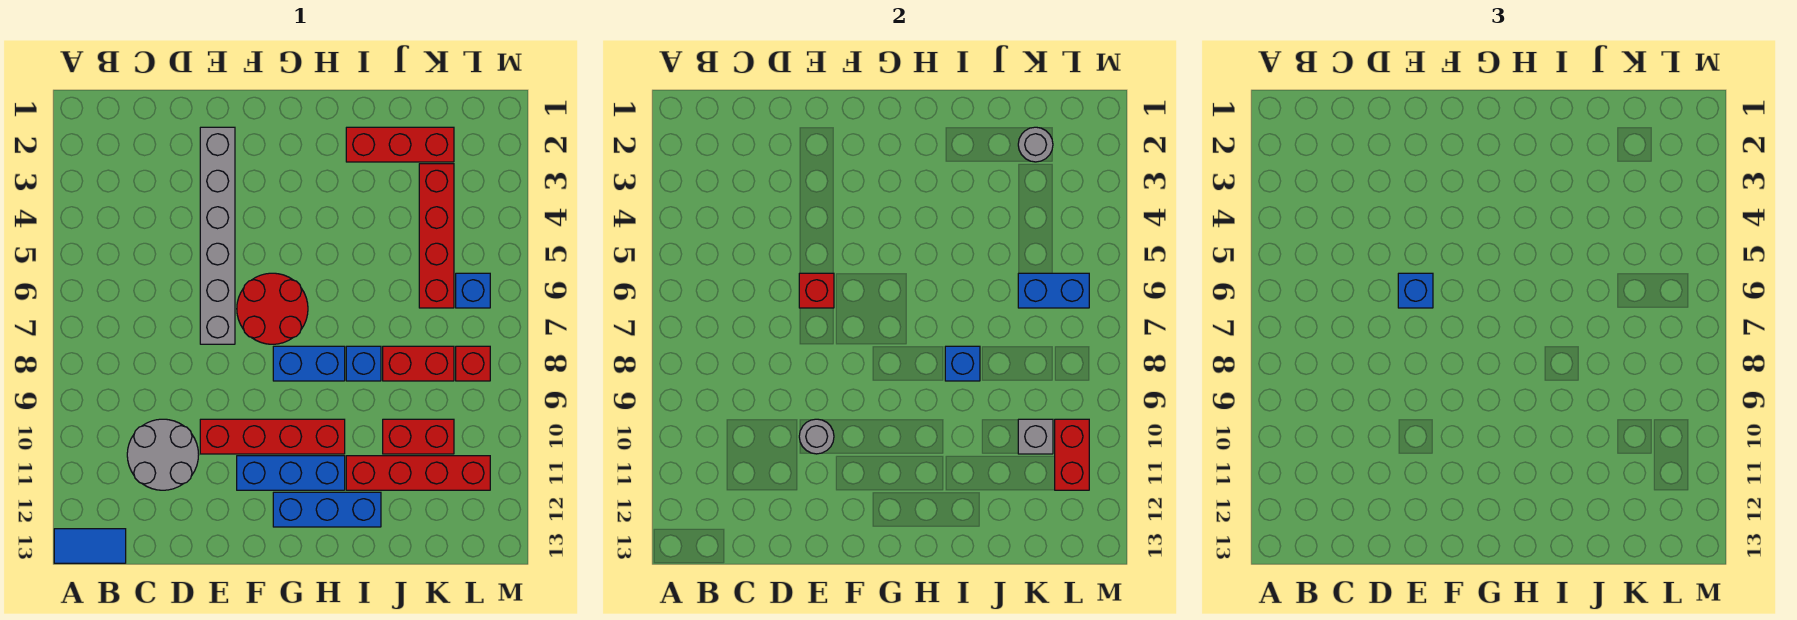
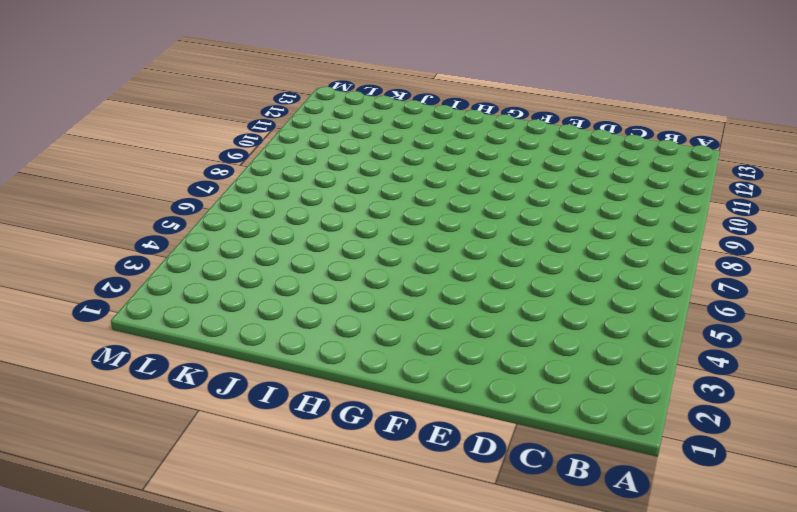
none -> blue 1x2 tile [54,529,126,563]
none -> grey 2x2 round brick [127,419,199,490]
none -> grey 1x6 brick [200,127,235,344]

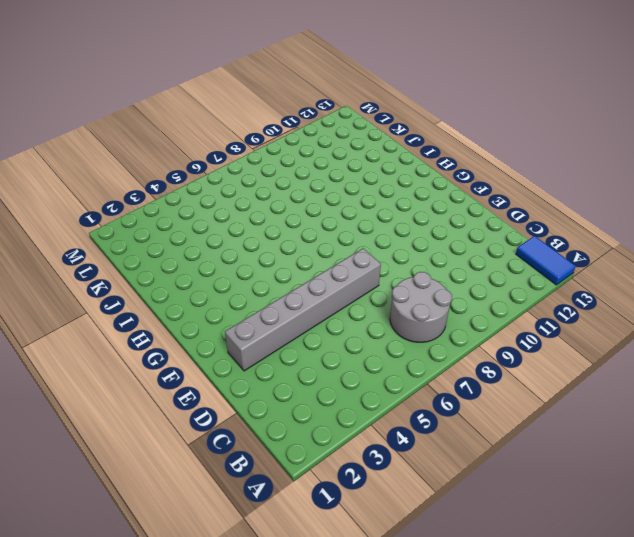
grey 2x2 round brick [390,272,452,342] -> grey 2x2 round brick moved to [127,419,199,490]
none -> red 1x4 brick [200,419,345,454]
none -> red 2x2 round brick [237,273,308,344]
none -> blue 1x3 brick [237,456,345,490]

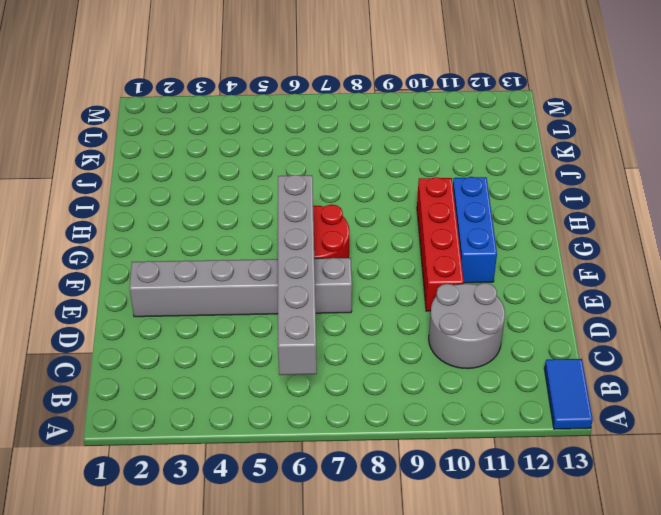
grey 1x6 brick [278,175,317,375] -> red 1x1 brick [799,273,834,308]
none -> blue 1x2 brick [273,346,345,381]
none -> blue 1x3 brick [273,492,381,527]
none -> red 1x3 brick [346,127,454,162]

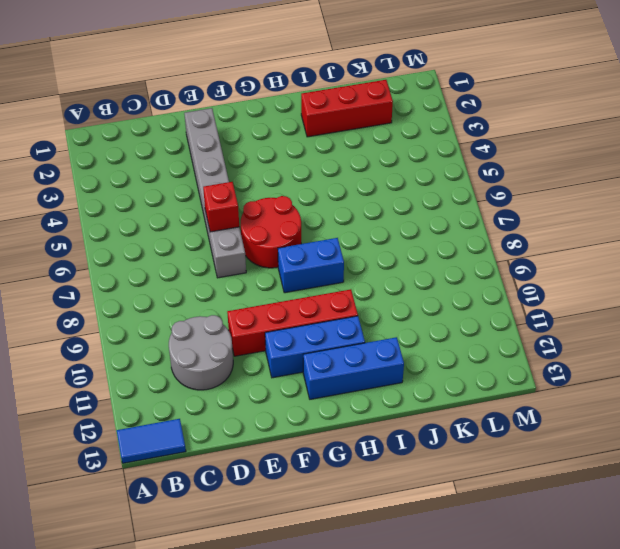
none -> blue 1x1 brick [346,346,381,381]
none -> red 1x4 brick [346,456,490,490]
none -> red 1x2 brick [383,346,454,381]

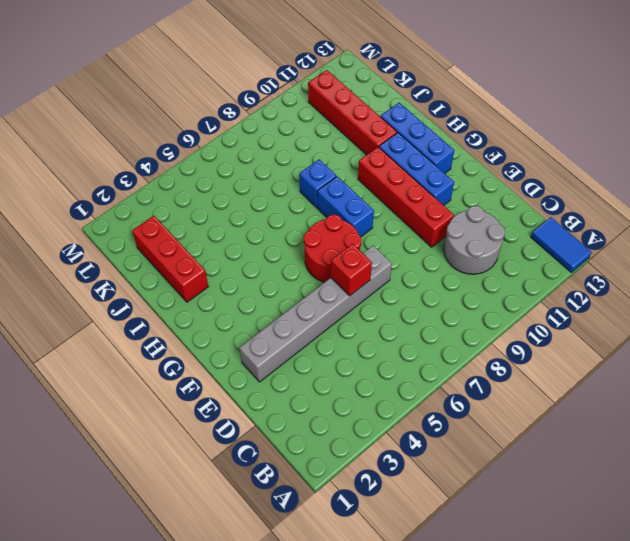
none -> red 1x2 brick [383,346,454,381]
none -> red 1x2 brick [383,419,454,454]
none -> red 1x4 brick [419,164,454,308]

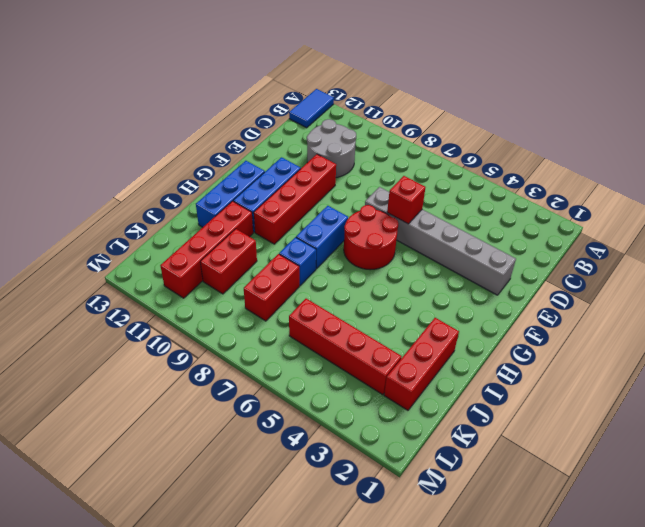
none -> blue 1x1 brick [456,273,490,308]
none -> red 1x1 brick [456,346,490,381]
none -> grey 1x1 round brick [799,419,834,454]

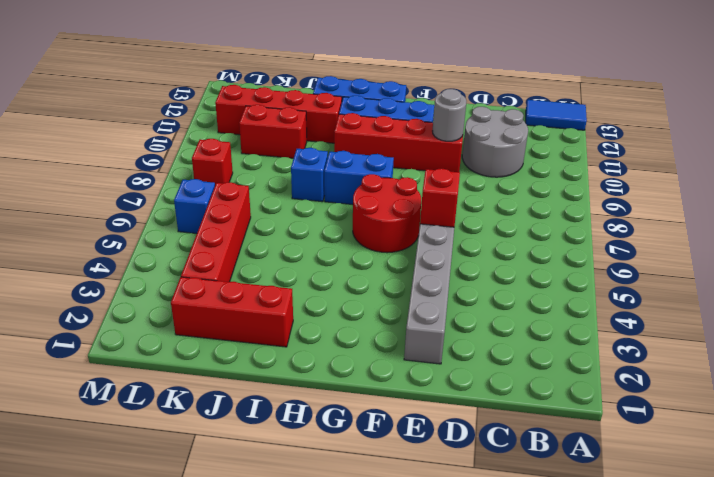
none -> red 1x2 brick [383,346,454,381]
none -> blue 1x1 brick [945,346,980,381]
none -> grey 1x1 round brick [1018,127,1053,162]

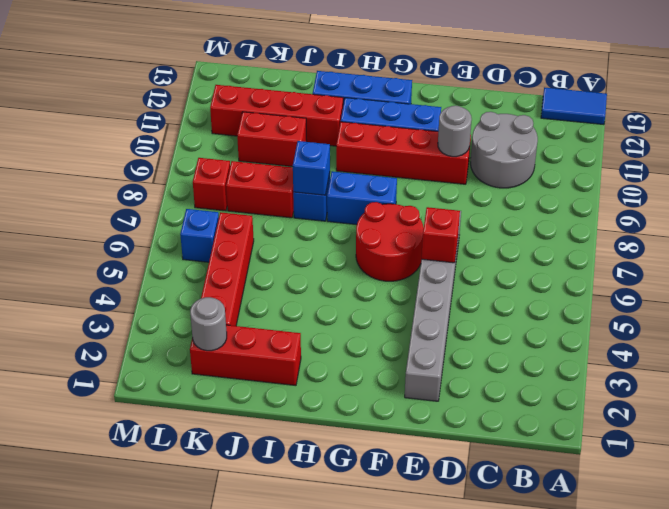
none -> blue 1x2 brick [1018,273,1089,308]
none -> grey 1x1 brick [1018,419,1053,454]
none -> red 1x2 brick [1055,419,1089,490]

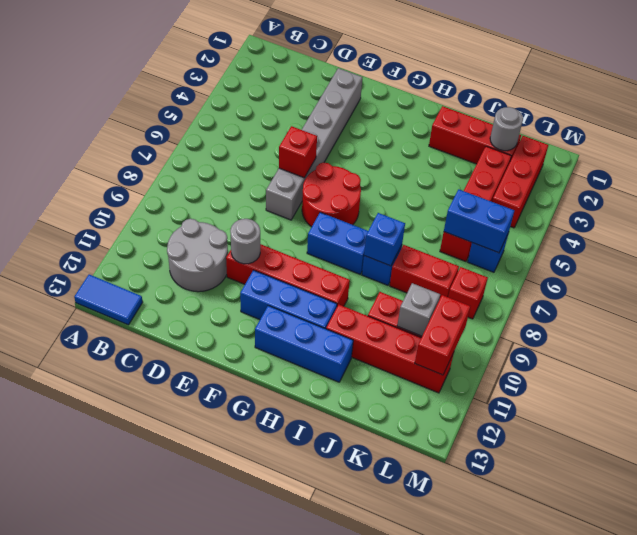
red 1x3 brick [492,136,548,228] -> none
none -> blue 1x1 brick [1398,273,1433,308]

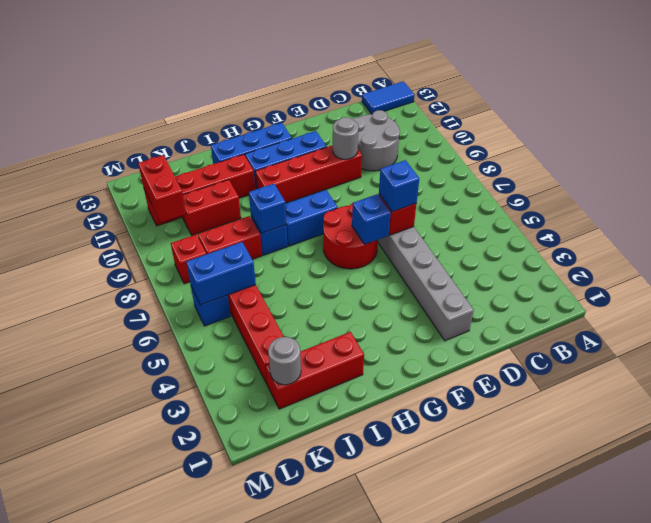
blue 1x1 brick [352,194,391,245] -> none
none -> grey 1x1 brick [1018,419,1053,454]

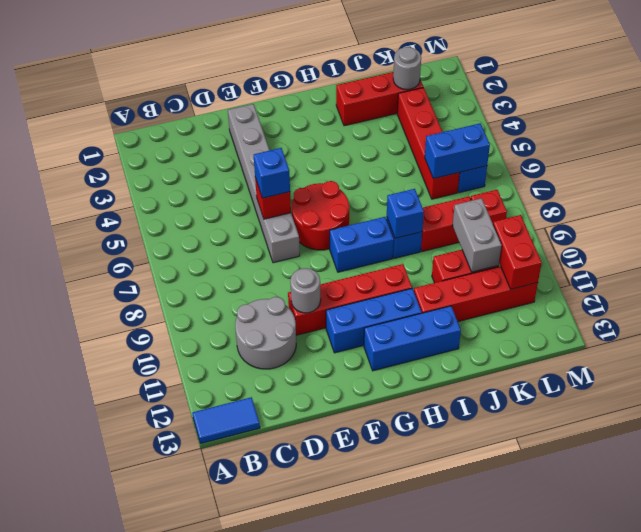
grey 1x2 brick [453,198,502,272] -> grey 1x1 brick [1018,419,1053,454]

